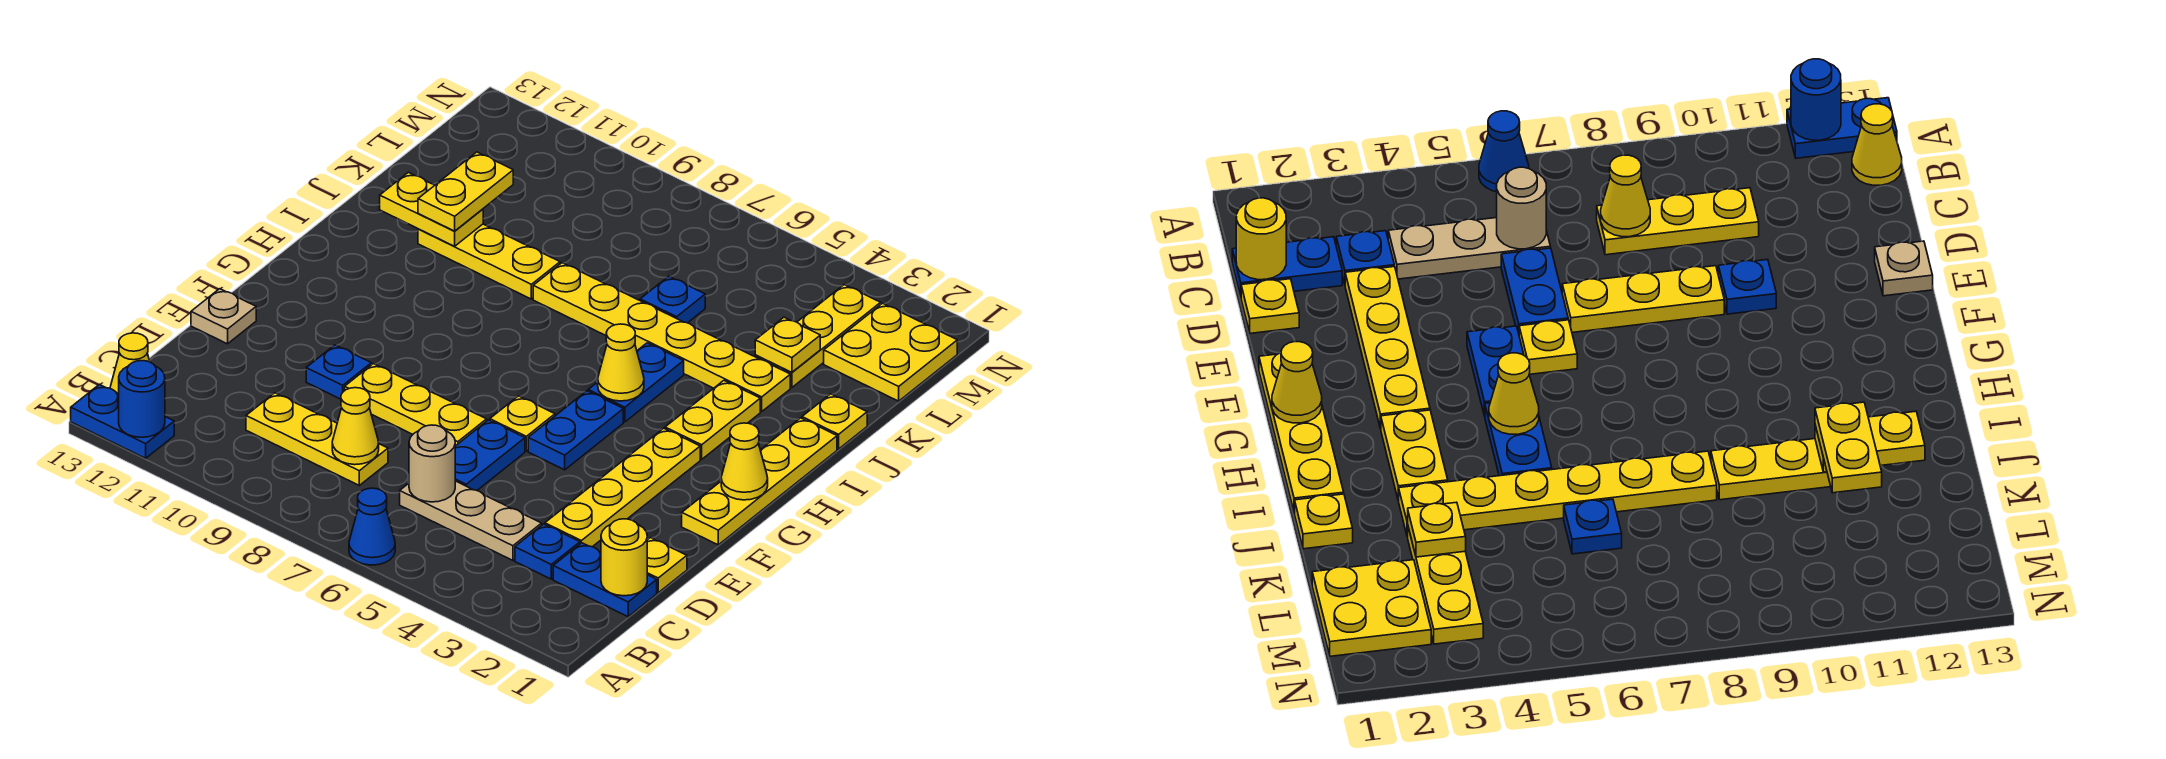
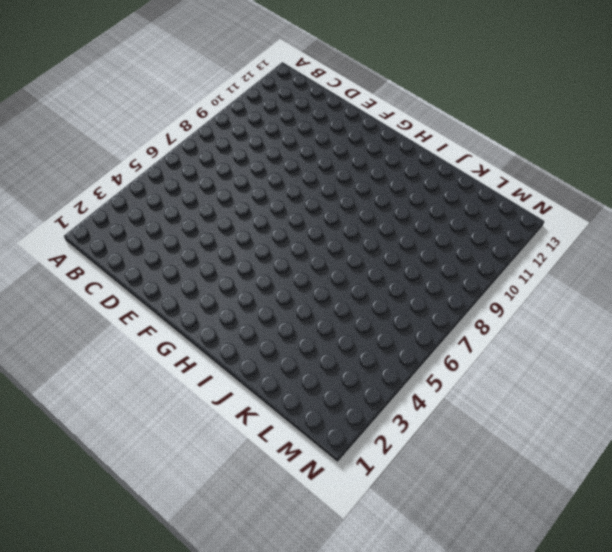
none -> blue 1x1 cone [349,488,395,565]
none -> blue 1x2 plate [71,385,174,458]
none -> yellow 1x1 cone [110,333,150,394]
none -> blue 1x2 plate [553,543,657,617]

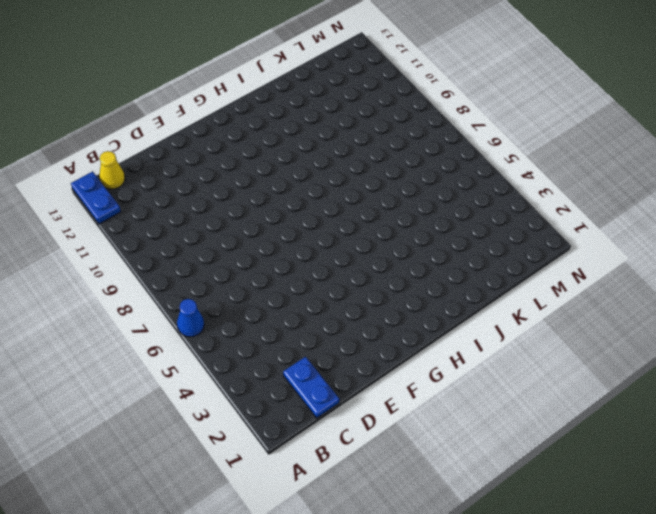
none -> blue 1x1 plate [515,524,580,579]
none -> tan 1x3 plate [400,481,542,560]
none -> yellow 1x3 plate [246,393,388,485]
none -> yellow 1x1 plate [647,538,687,593]

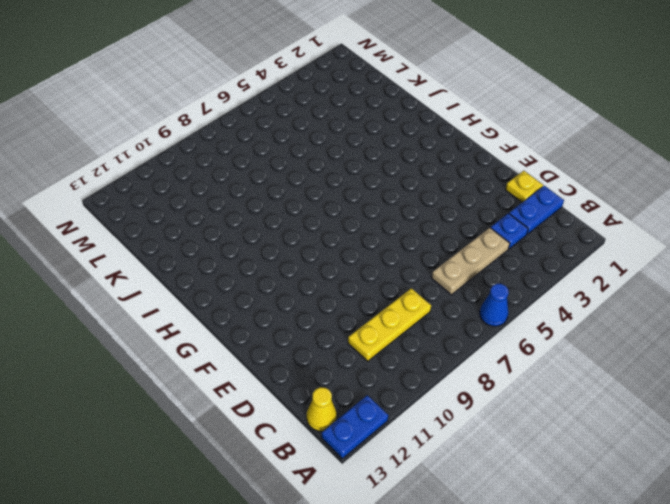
none -> yellow 1x4 plate [545,428,700,547]
none -> blue 1x2 plate [455,420,525,490]
none -> yellow 1x3 plate [345,364,487,446]
none -> blue 1x1 plate [306,345,371,399]

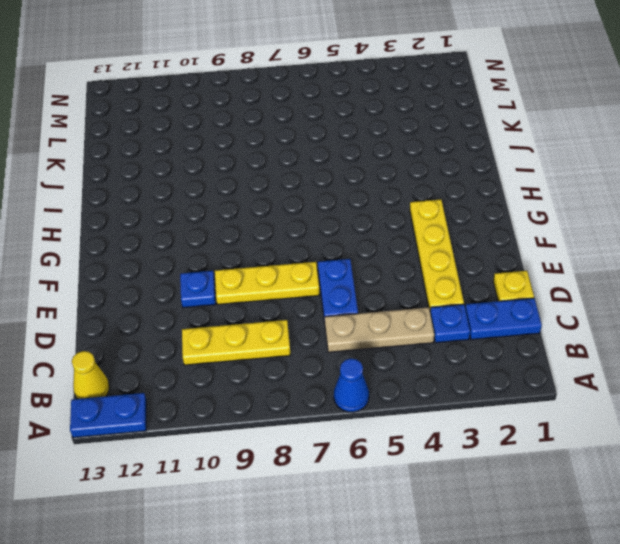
none -> tan 1x1 plate [191,289,256,344]
none -> yellow 1x4 plate [682,418,837,545]
none -> blue 1x2 plate [528,391,623,470]
none -> yellow 1x1 plate [490,396,555,451]

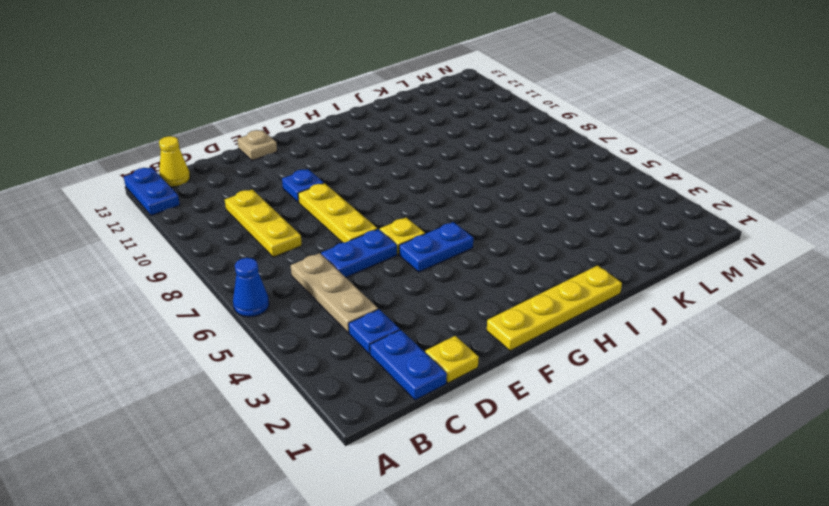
none -> yellow 1x4 plate [545,428,700,547]
none -> yellow 1x2 plate [665,381,760,459]
none -> blue 1x2 plate [588,343,684,422]
none -> yellow 1x1 plate [802,394,867,449]

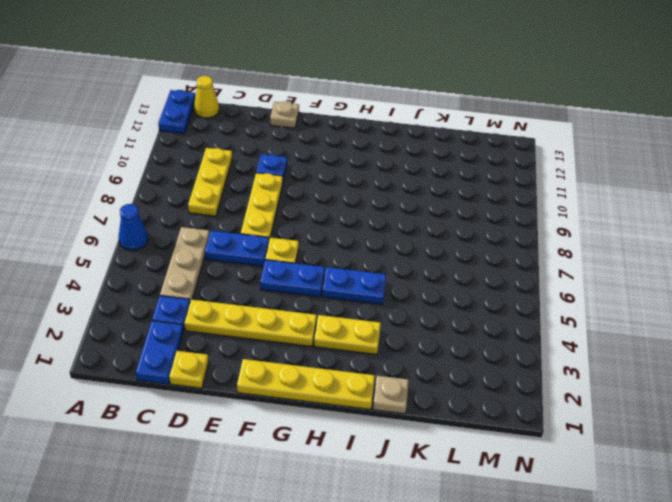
tan 1x1 plate [373,376,409,414] -> yellow 1x1 plate [802,394,867,449]
none -> yellow 1x6 plate [533,263,790,411]
none -> yellow 1x3 plate [418,224,560,299]
none -> yellow 1x3 plate [755,285,881,388]
none -> blue 1x1 plate [640,276,705,323]

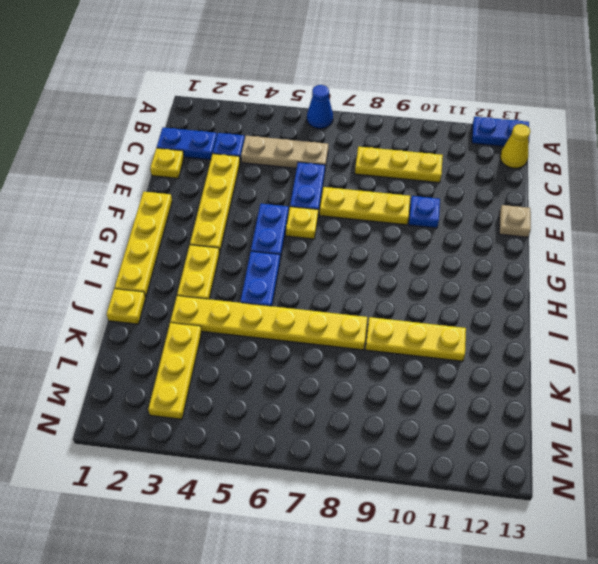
none -> blue 1x1 plate [640,276,705,323]
none -> yellow 2x2 plate [824,303,957,401]
none -> blue 1x1 round brick [119,361,165,437]
none -> yellow 1x1 round brick [601,519,647,596]

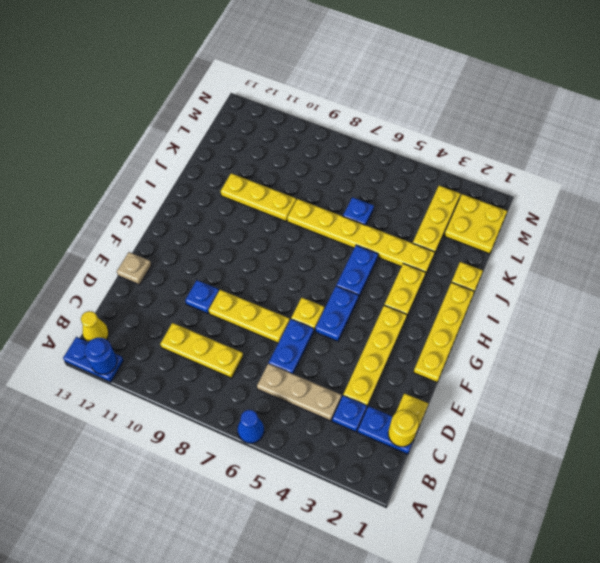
none -> tan 1x1 round brick [409,425,455,502]
none -> yellow 1x1 cone [332,388,379,465]
none -> yellow 1x1 cone [721,423,768,500]
none -> yellow 1x1 cone [598,324,644,401]

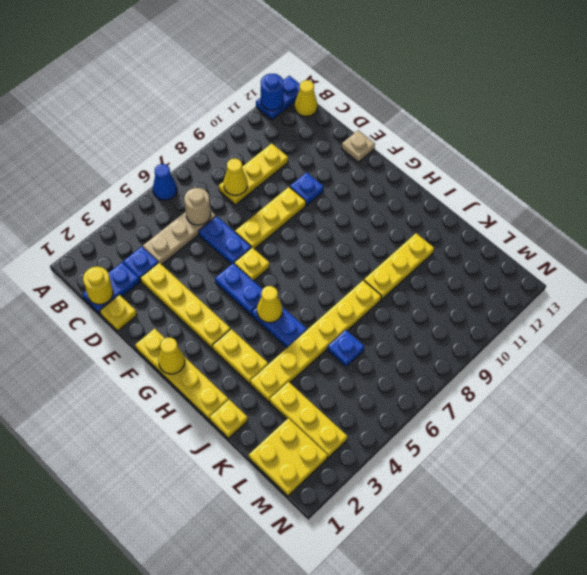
none -> yellow 1x2 plate [380,172,483,246]
none -> yellow 1x1 plate [755,317,820,372]
none -> yellow 1x2 plate [418,152,513,231]

